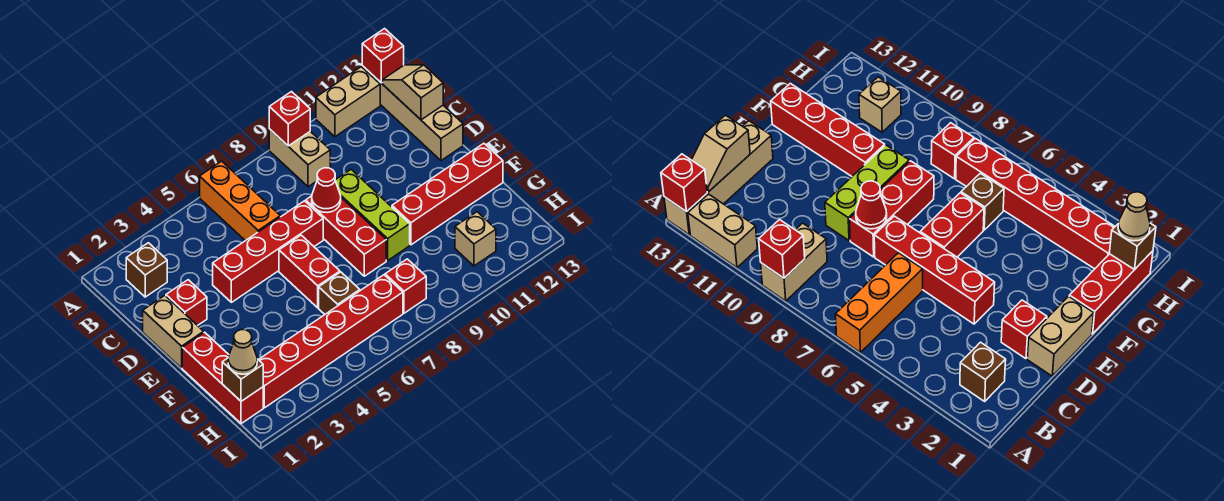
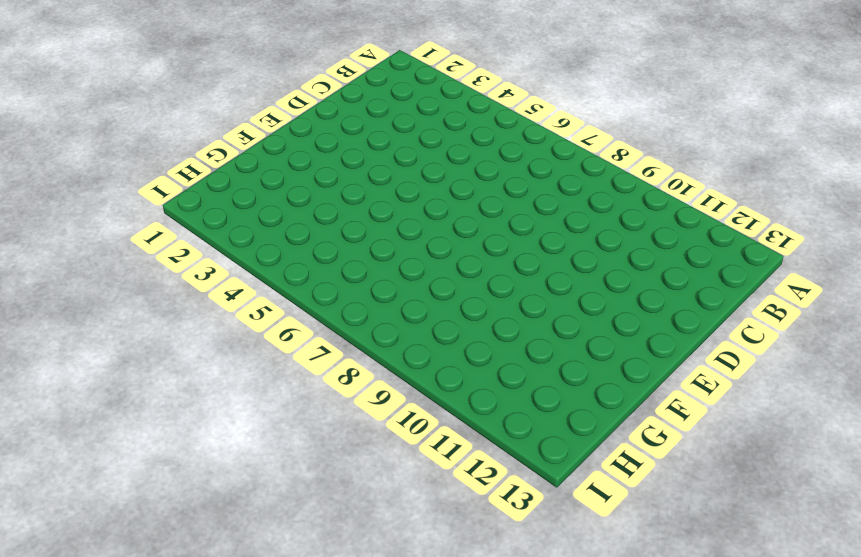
none -> orange 1x3 brick [200,161,280,241]
none -> tan 1x2 brick [269,129,330,187]
none -> tan 1x2 brick [316,67,380,137]

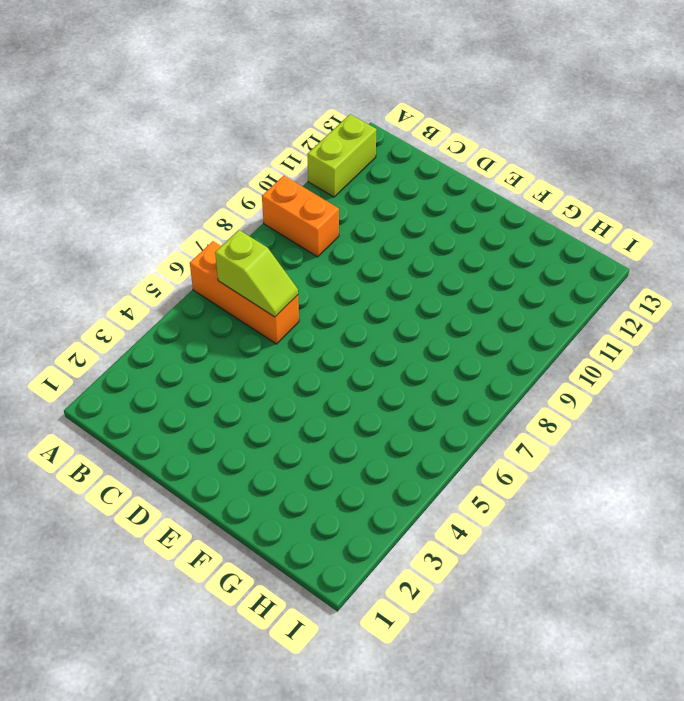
orange 1x2 brick [262,176,339,257] -> tan 1x2 brick [269,129,330,187]
lime 1x2 brick [307,114,377,197] -> tan 1x2 brick [316,67,380,137]
lime 1x2 slope [215,230,298,317] -> none
none -> tan 1x4 brick [362,66,463,161]
none -> brown 1x1 brick [126,243,167,297]
none -> tan 1x2 brick [143,296,204,368]

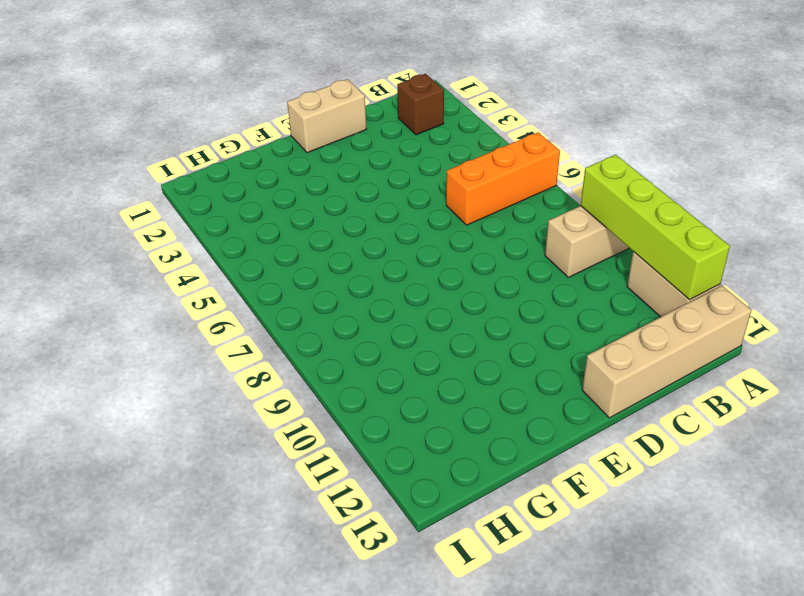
lime 1x4 brick [581,155,730,300] -> red 1x1 brick [269,92,310,146]
none -> red 1x1 brick [166,280,207,326]
none -> red 1x4 brick [213,201,323,302]
none -> red 1x3 brick [306,196,386,276]

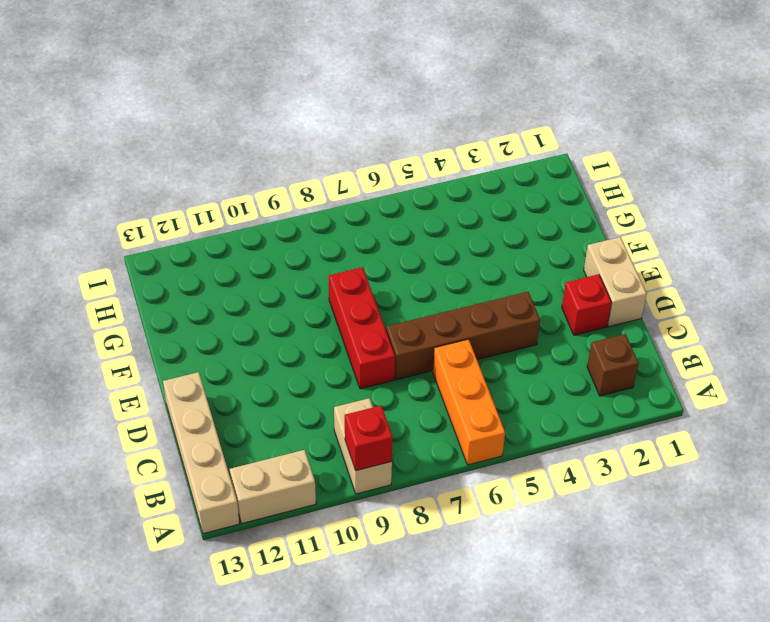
brown 1x4 brick [386,292,540,380] -> red 1x4 brick [213,201,323,302]
none -> lime 1x3 brick [335,170,410,260]
none -> red 1x2 brick [279,235,340,308]
none -> red 1x3 brick [182,332,263,424]

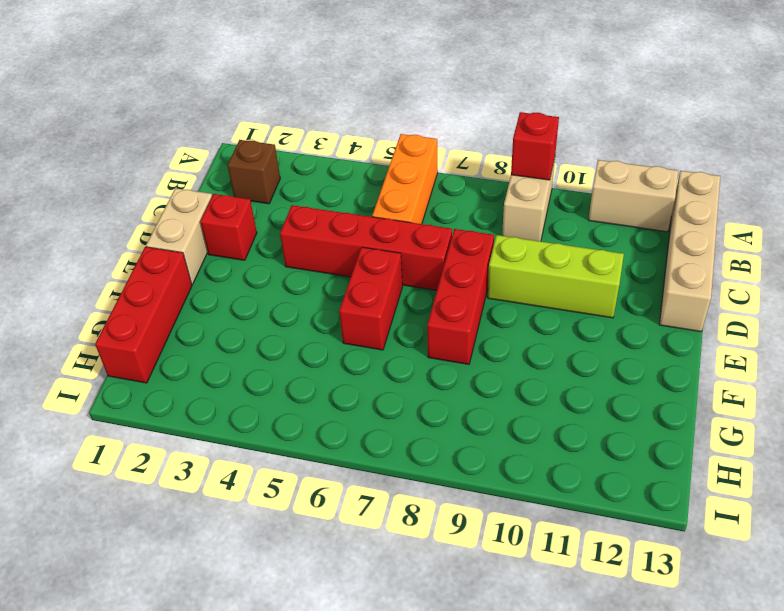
lime 1x3 brick [488,235,624,318] -> lime 1x3 brick turned to [335,170,410,260]
none -> red 1x4 brick [392,143,503,245]
none -> brown 1x1 brick [319,272,360,314]
none -> red 1x6 brick [259,275,403,408]

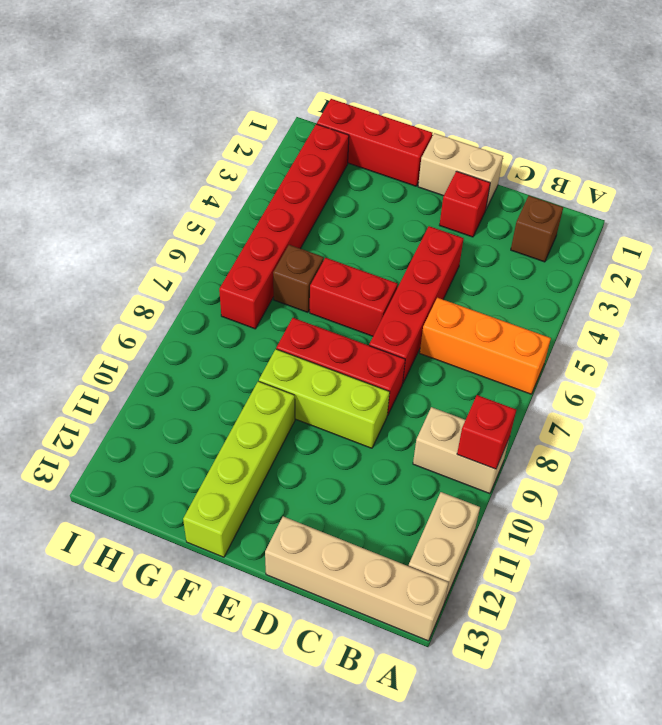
lime 1x4 brick [183,381,295,557] -> red 1x4 brick [392,143,503,245]
none -> red 1x1 brick [385,259,426,313]
none -> tan 1x1 brick [455,212,496,266]
none -> red 1x1 brick [362,29,404,83]

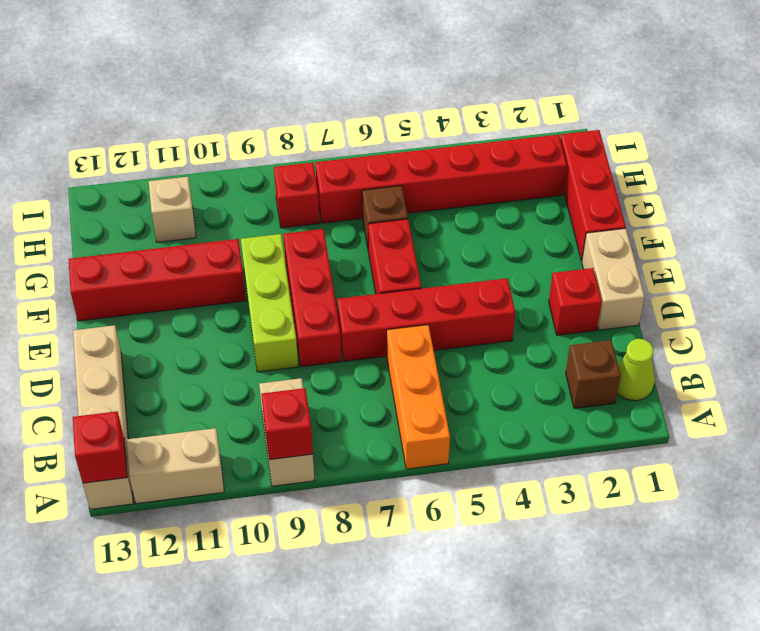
lime 1x1 cone [617,339,655,401] -> none
none -> tan 1x2 slope [382,65,443,120]
none -> red 1x1 cone [312,168,341,213]
none -> brown 1x1 brick [222,358,263,401]

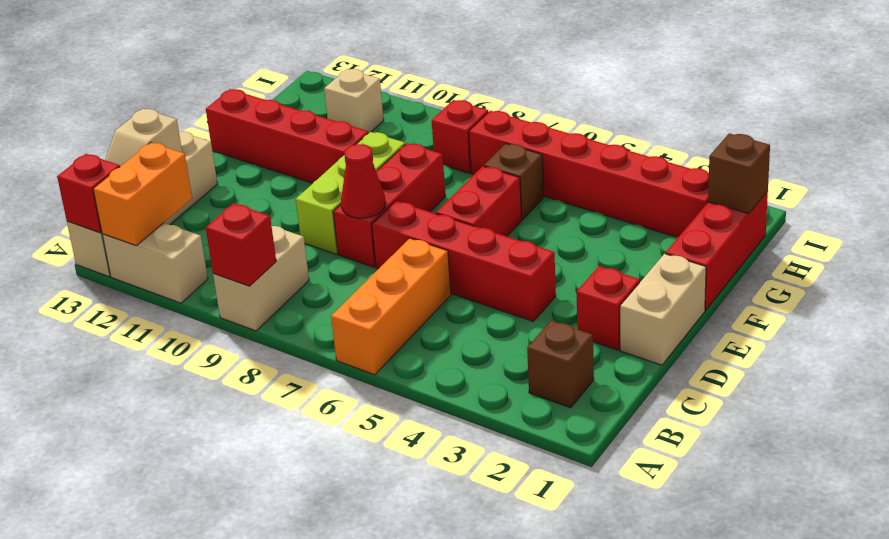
orange 1x2 brick [93,143,192,246] -> none
none -> tan 1x1 cone [228,330,257,374]

